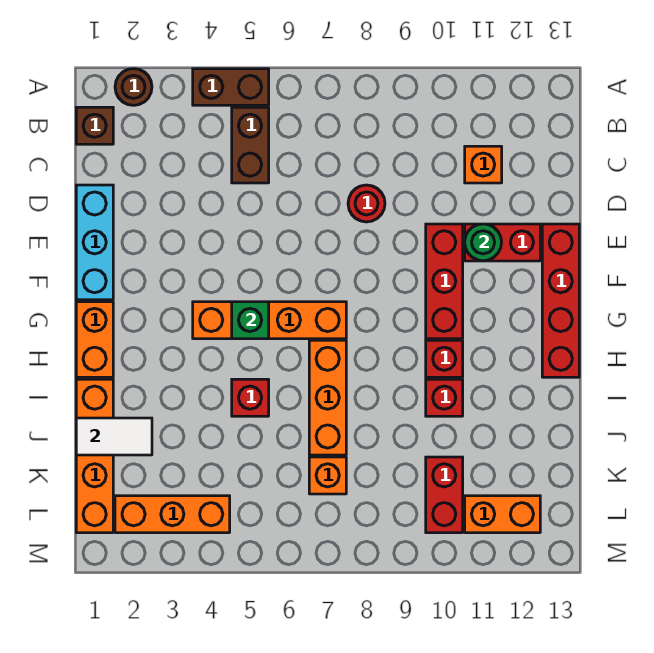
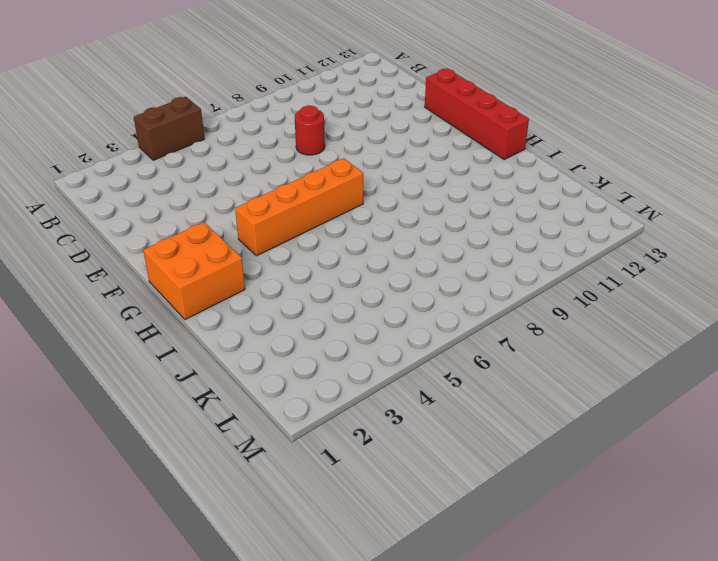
orange 2x2 brick [143,222,245,320] -> orange 1x2 brick [76,302,113,377]
none -> brown 1x1 round brick [115,69,152,105]
none -> brown 1x1 brick [76,107,113,144]
none -> brown 1x2 brick [232,107,269,183]

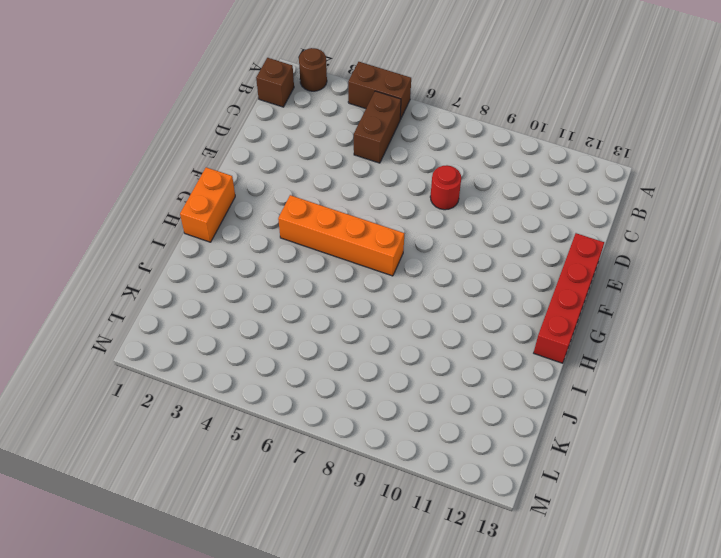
none -> orange 1x1 brick [465,146,502,183]
none -> cyan 1x3 brick [76,185,113,300]
none -> red 1x3 brick [426,224,463,339]

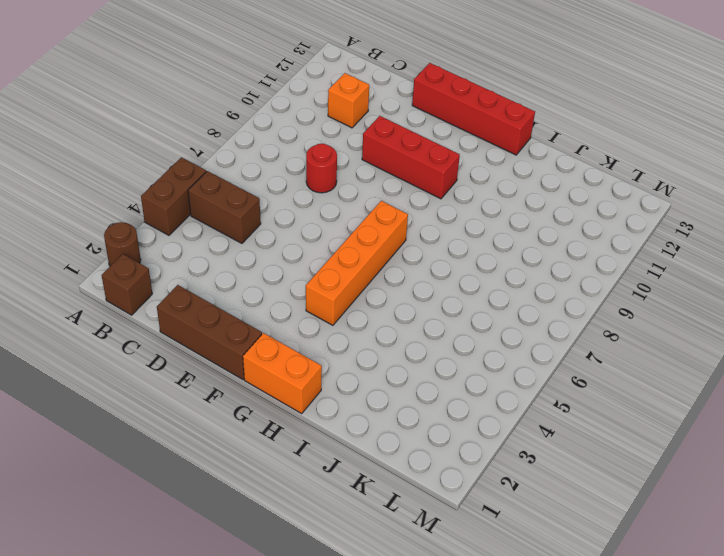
brown 1x3 brick [157,285,262,380] -> cyan 1x3 brick [76,185,113,300]
none -> red 1x2 brick [465,224,540,261]
none -> orange 1x3 brick [309,340,346,455]
none -> red 1x1 brick [426,340,463,377]

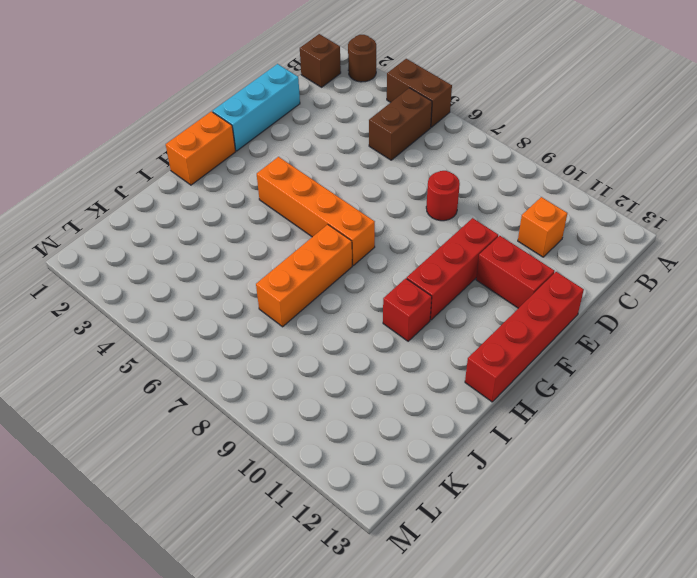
none -> orange 1x4 brick [76,379,113,533]
none -> red 1x1 brick [232,379,269,416]
none -> red 1x1 brick [426,379,463,416]

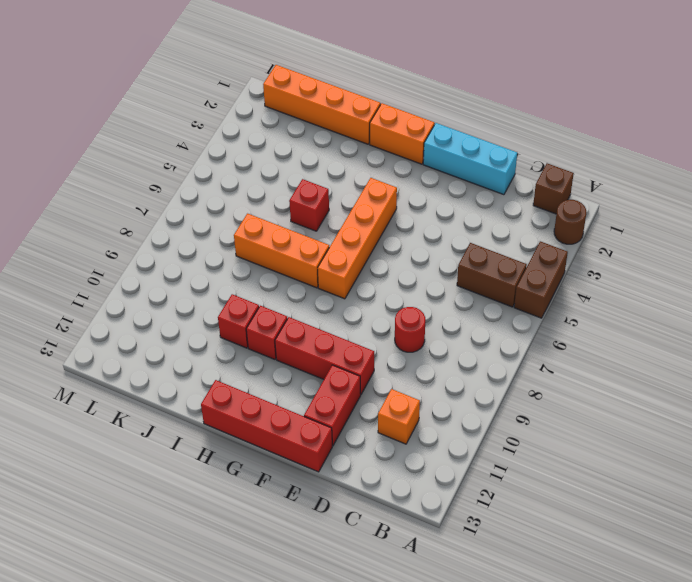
none -> orange 1x1 brick [309,457,346,494]
none -> red 1x2 brick [426,457,463,533]
none -> orange 1x3 brick [115,496,230,533]

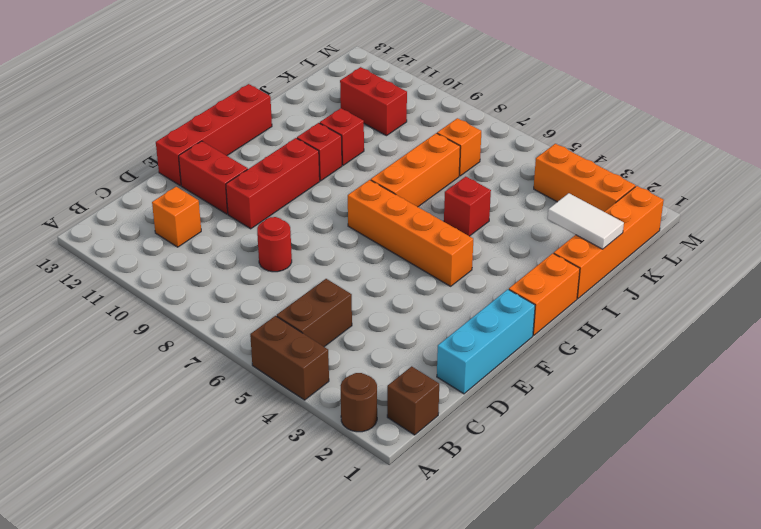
red 1x2 brick [340,67,407,136] -> red 1x2 brick turned to [426,457,463,533]
none -> orange 1x2 brick [465,496,540,533]
none -> green 1x1 round brick [465,224,502,261]
none -> green 1x1 brick [232,302,269,339]

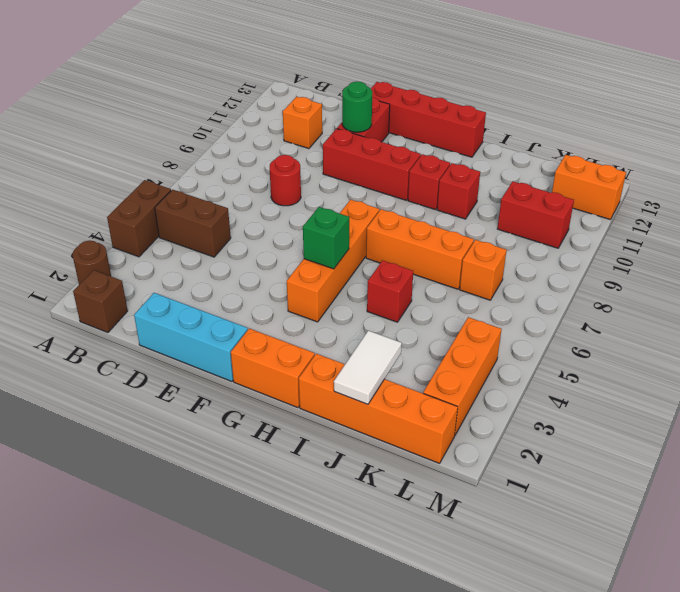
orange 1x2 brick [552,155,626,220] -> orange 1x2 brick turned to [465,496,540,533]

